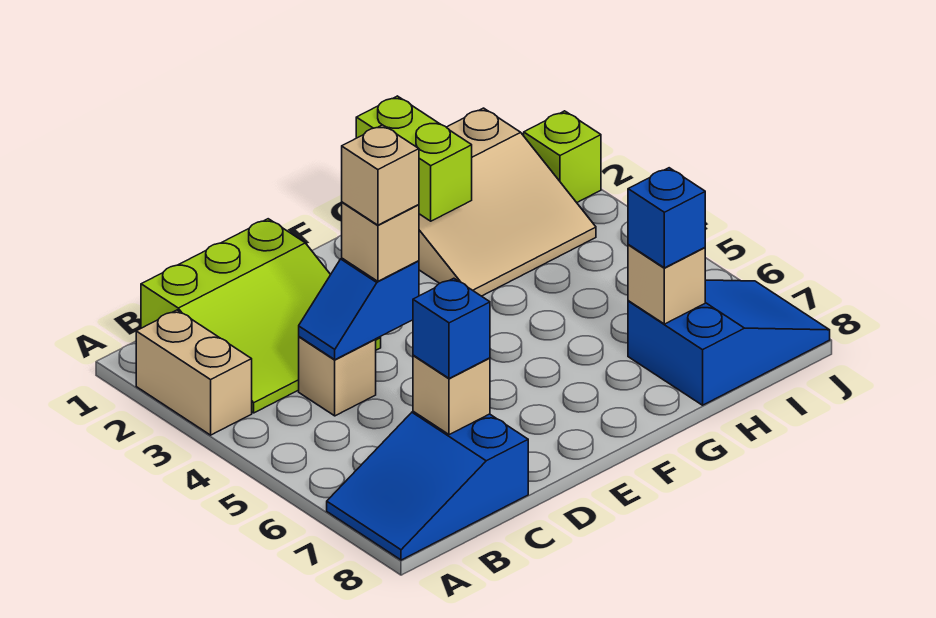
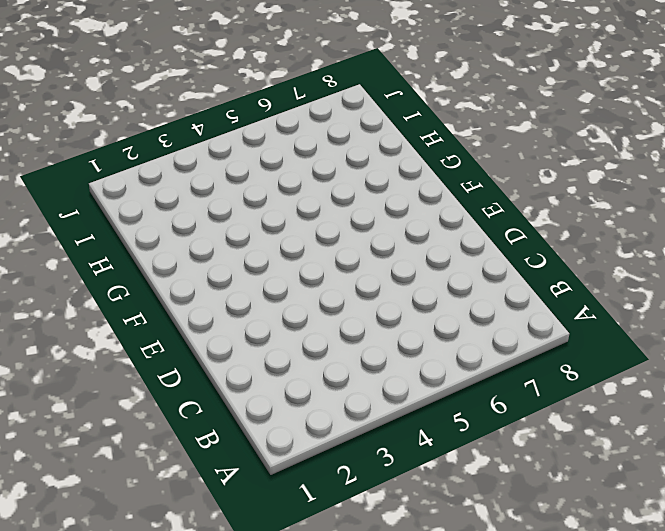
none -> tan 1x2 brick [136,310,252,435]
none -> blue 2x3 slope [327,411,528,560]
none -> lime 3x3 slope [141,219,381,413]

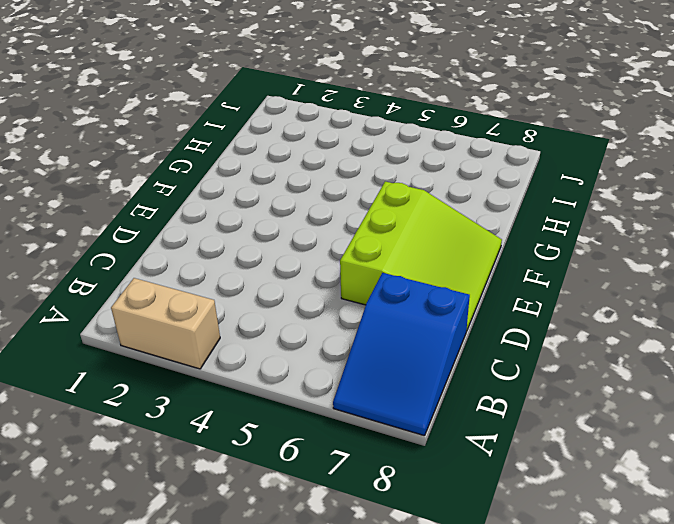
lime 3x3 slope [340,182,502,331] -> lime 3x3 slope moved to [141,219,381,413]
none -> tan 1x1 brick [299,337,376,416]
none -> tan 3x3 slope [419,108,596,296]
none -> blue 2x3 slope [628,280,830,405]

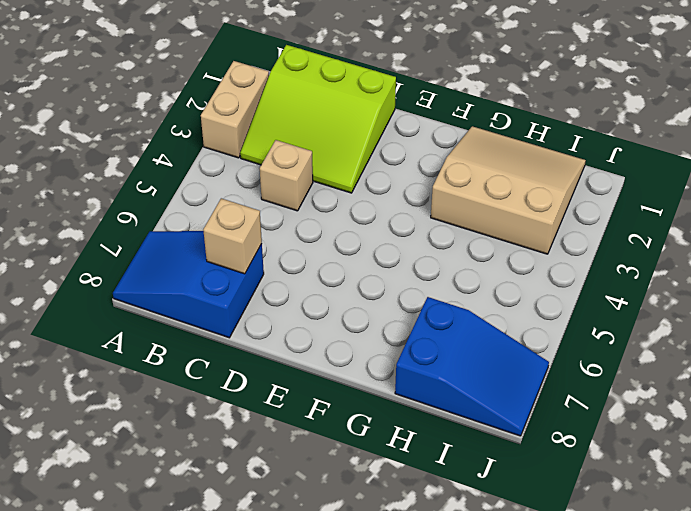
tan 3x3 slope [431,126,586,254] -> tan 3x3 slope turned to [419,108,596,296]
none -> lime 1x1 brick [524,111,601,203]
none -> blue 1x2 slope [299,258,419,360]
none -> lime 1x2 brick [356,96,472,221]

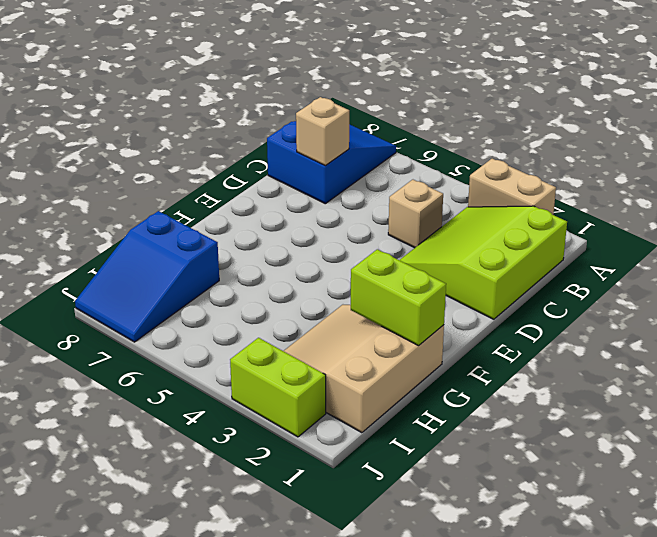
lime 1x2 brick [230,338,326,437] -> lime 1x1 brick [524,111,601,203]
none -> blue 1x2 slope [299,258,419,360]
none -> tan 1x1 brick [628,245,705,324]
none -> blue 1x1 brick [413,278,490,378]

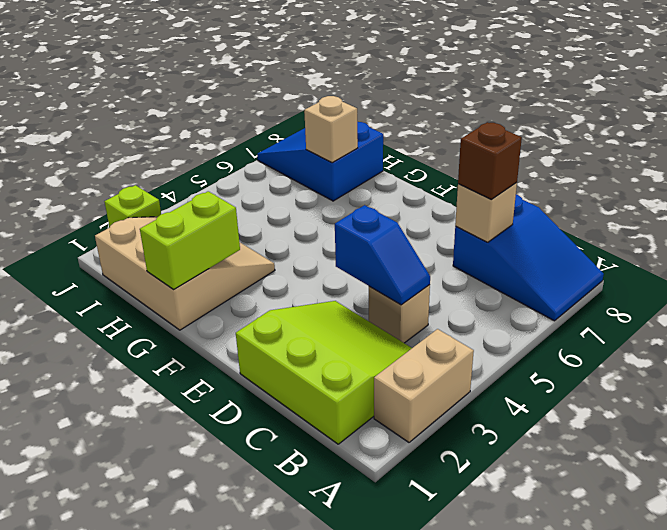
brown 1x1 brick [458,122,522,200] -> blue 1x1 brick [413,278,490,378]
none -> tan 1x1 brick [342,202,419,281]
none -> blue 1x1 brick [628,168,705,268]
none -> tan 1x1 brick [342,125,419,225]

